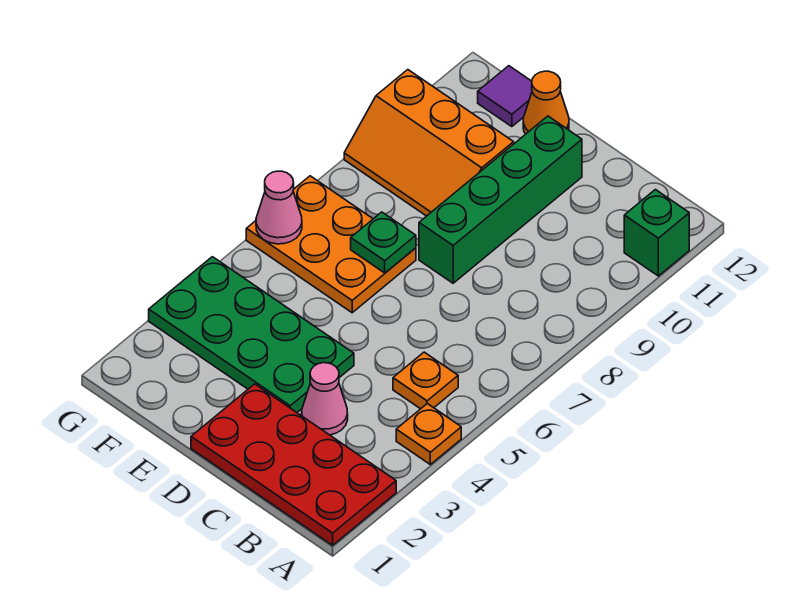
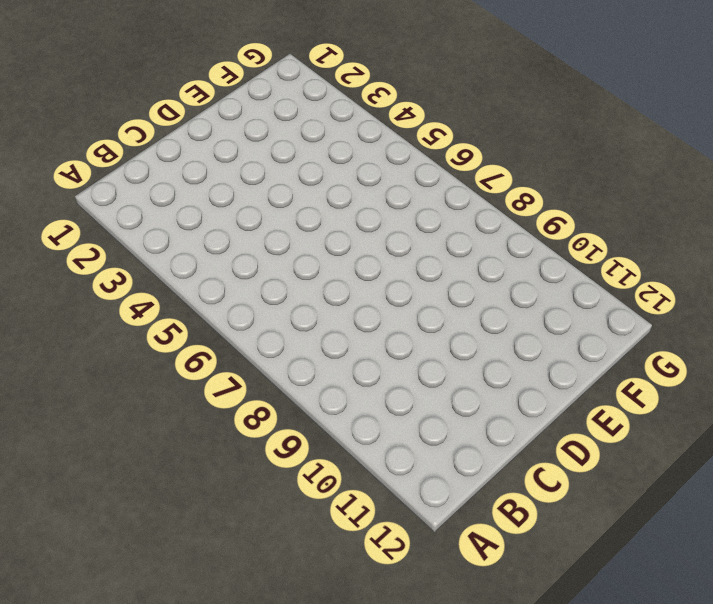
none -> red 2x4 plate [191,384,396,545]
none -> orange 1x1 plate [396,404,461,464]
none -> green 1x1 brick [624,190,689,276]

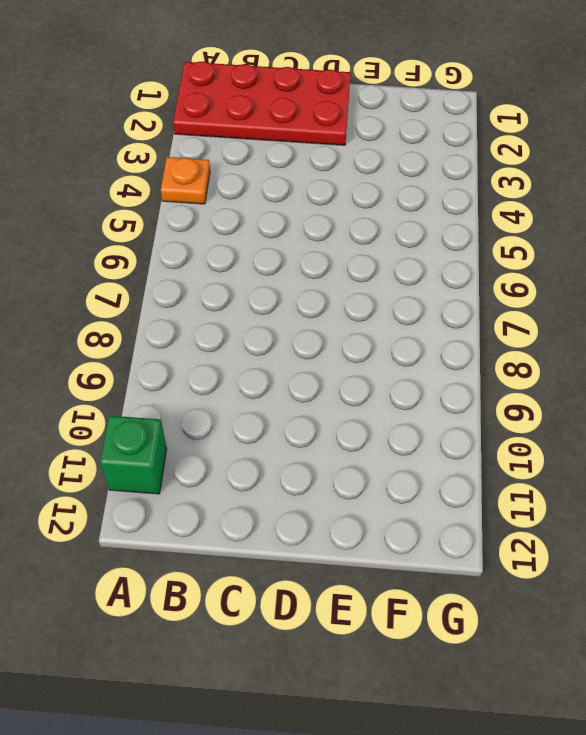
none -> orange 1x1 plate [393,352,458,409]
none -> pink 1x1 cone [302,363,348,435]
none -> green 2x4 plate [149,257,354,412]

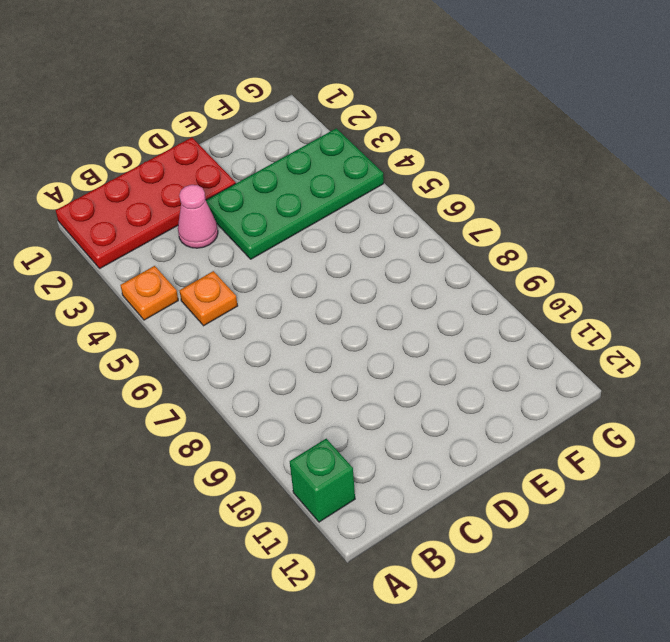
none -> green 1x4 brick [419,116,582,283]
none -> orange 2x3 plate [246,176,416,313]
none -> orange 2x3 slope [344,70,514,216]

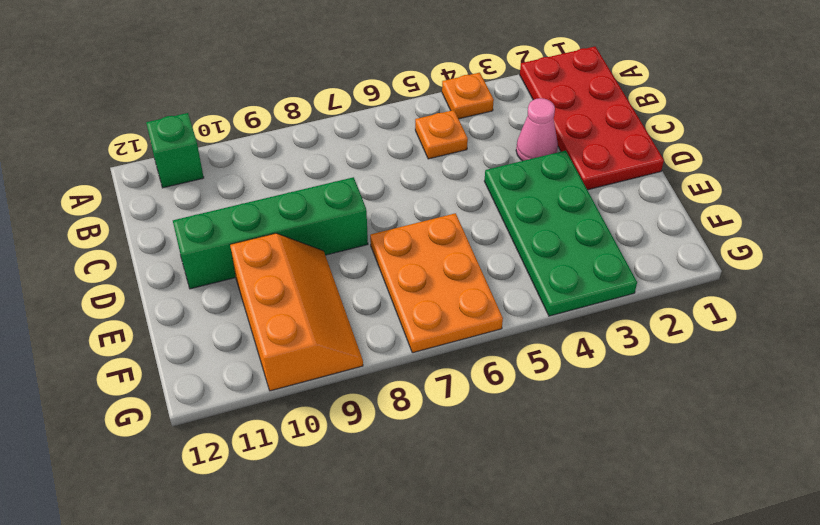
none -> orange 1x1 cone [523,71,569,134]
none -> purple 1x1 tile [478,66,532,127]
none -> green 1x1 plate [351,212,416,273]

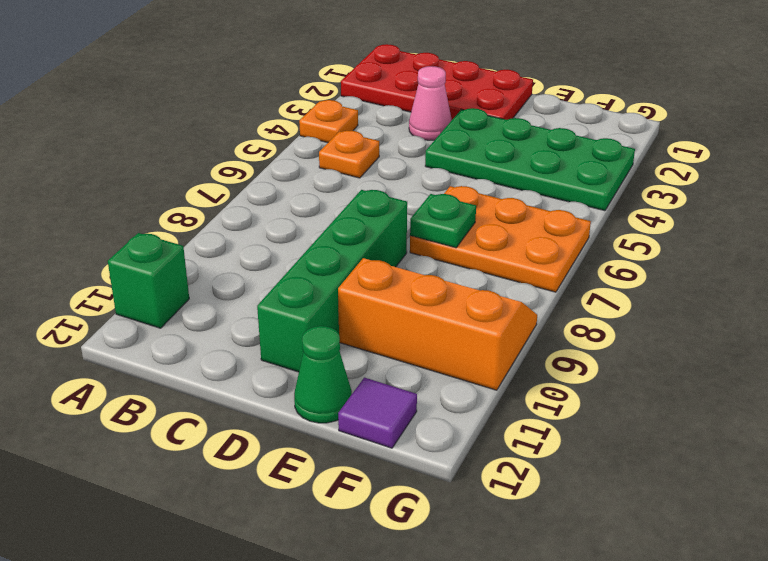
green 1x1 cone [294,326,352,423] -> orange 1x1 cone [523,71,569,134]
none -> pink 1x1 cone [256,171,302,244]

